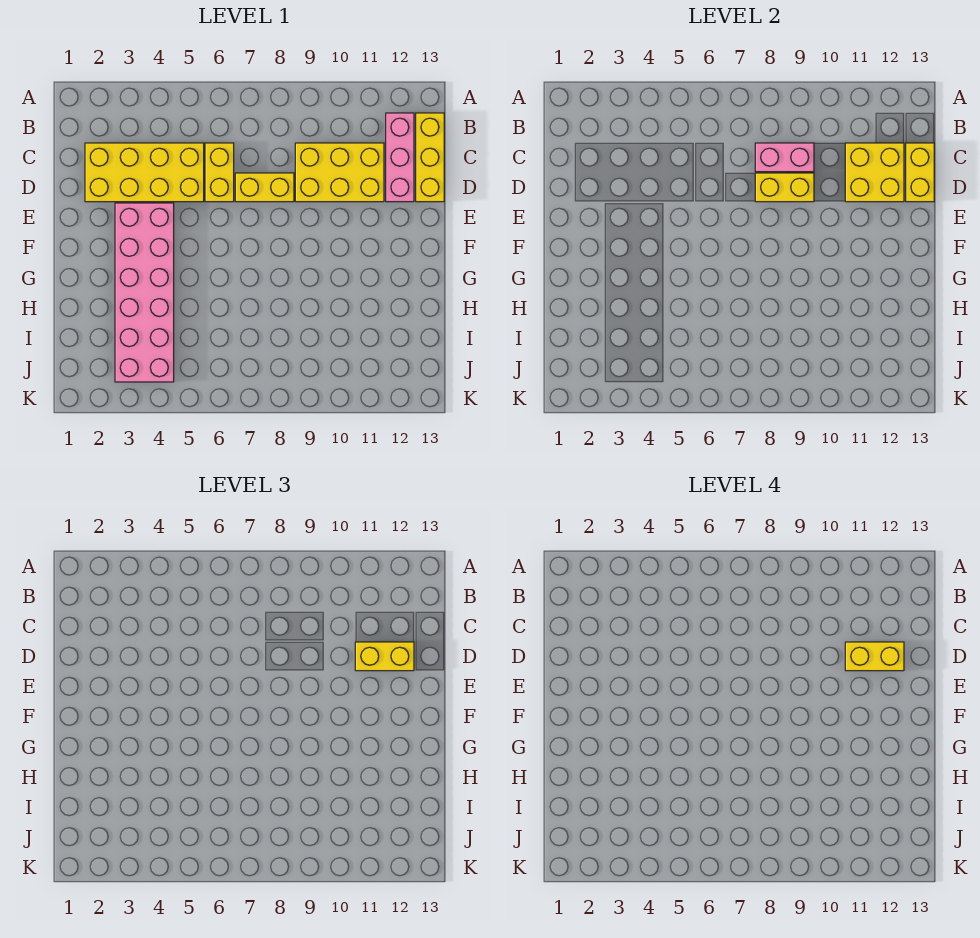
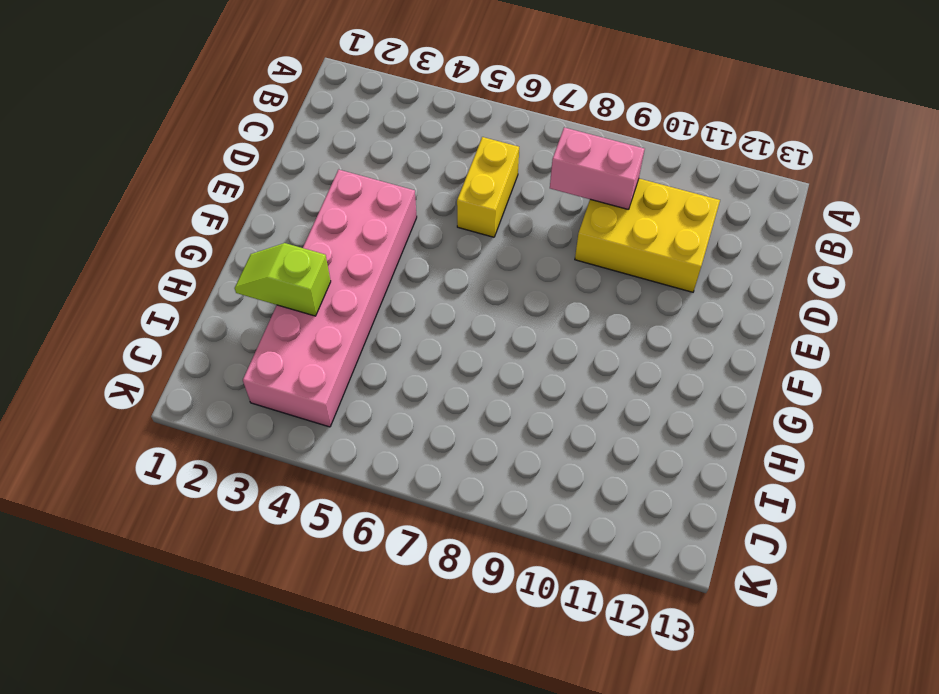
lime 1x2 slope [235,243,331,316] -> none
none -> pink 1x3 brick [386,113,414,202]
none -> yellow 1x3 brick [416,113,444,202]
none -> yellow 2x4 brick [85,143,204,202]

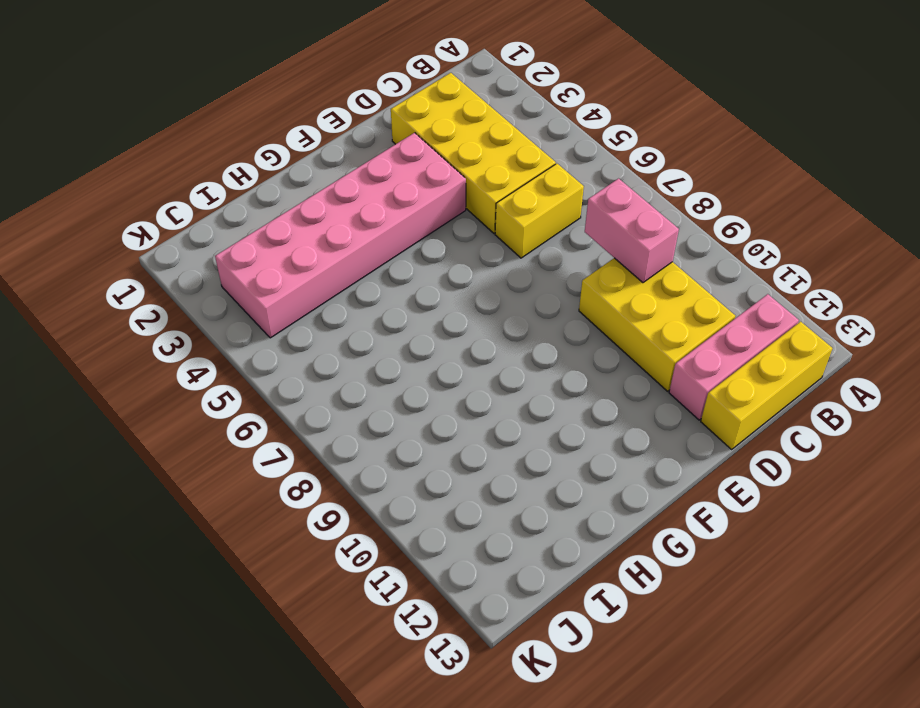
none -> yellow 1x2 brick [235,173,294,202]
none -> yellow 2x2 brick [845,143,904,202]
none -> yellow 1x2 brick [906,143,934,202]

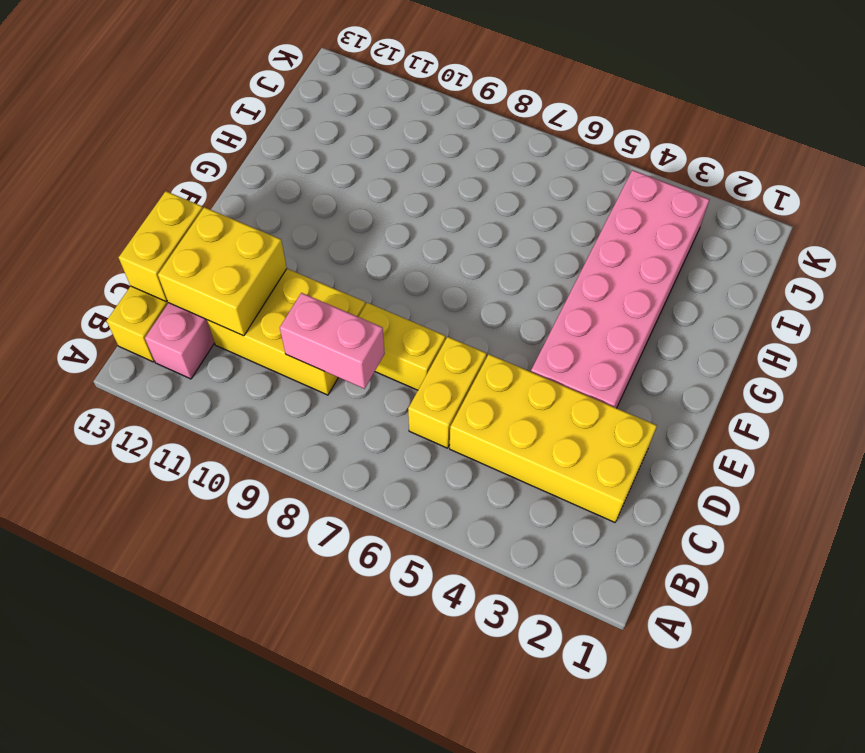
none -> yellow 1x2 brick [755,173,814,202]
none -> yellow 1x2 brick [355,642,414,671]
none -> yellow 1x2 brick [845,642,904,671]

